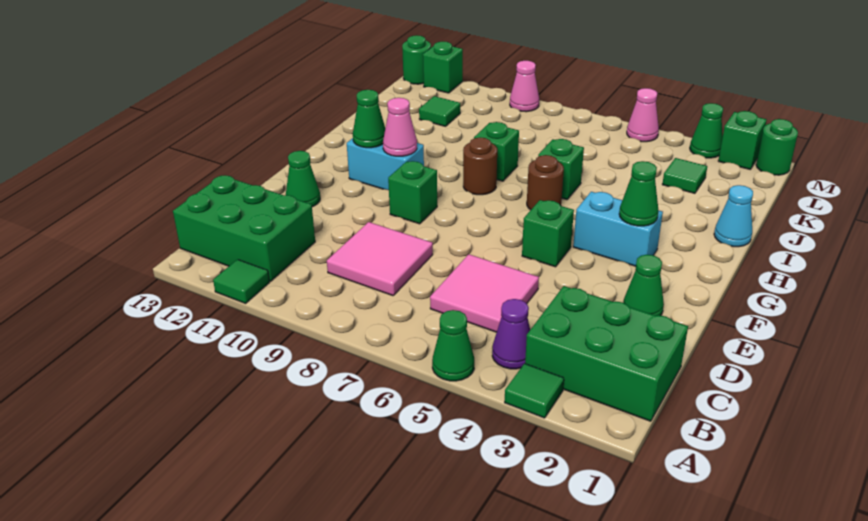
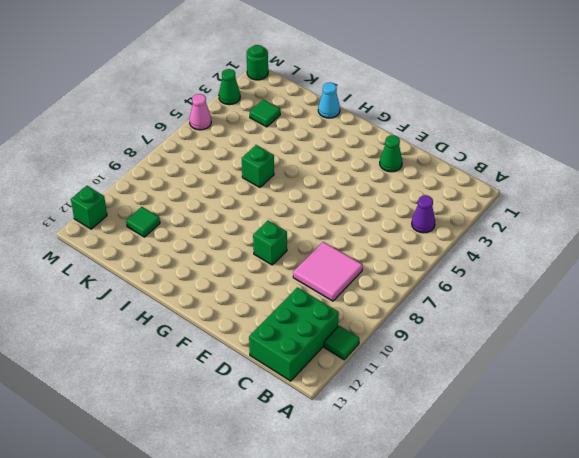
none -> green 1x1 tile [505,364,564,418]
none -> green 1x1 cone [432,310,474,381]
none -> green 2x3 brick [525,286,688,421]
none -> pink 2x2 tile [430,254,539,332]

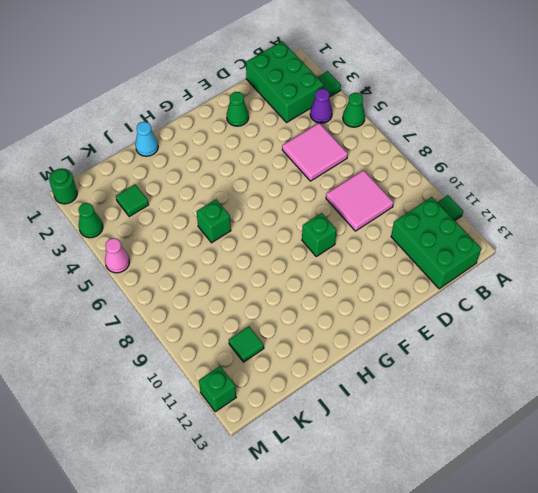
none -> green 1x1 cone [286,151,320,207]
none -> green 1x1 brick [522,200,574,267]
none -> cyan 1x2 brick [573,192,663,266]
none -> cyan 1x2 brick [347,138,424,190]

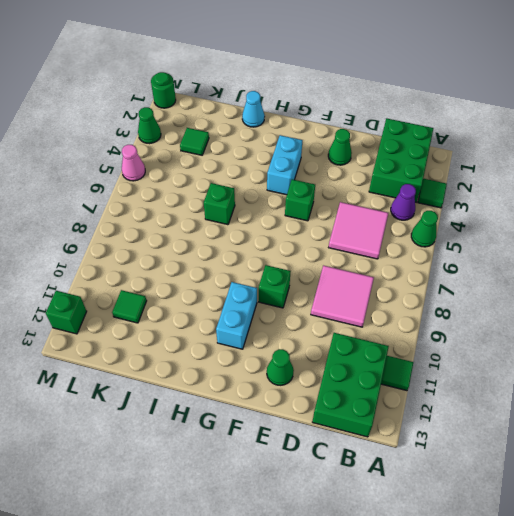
none -> brown 1x1 round brick [527,155,564,210]
none -> brown 1x1 round brick [463,138,497,195]
none -> green 1x1 brick [474,122,519,181]
none -> green 1x1 brick [718,111,767,169]

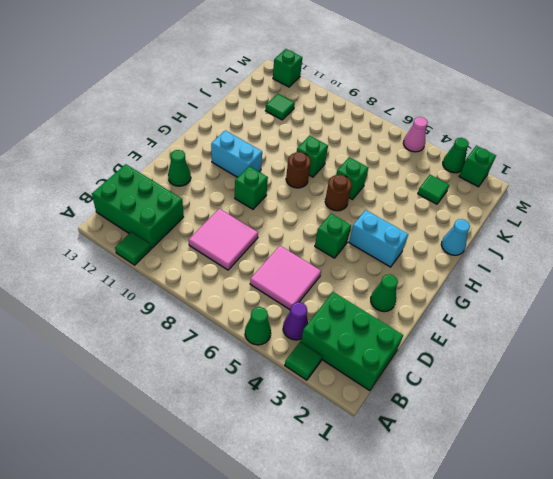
none -> green 1x1 round brick [756,119,798,175]
none -> pink 1x1 cone [510,61,539,112]
none -> green 1x1 round brick [402,35,431,84]
none -> green 1x1 cone [619,161,659,226]

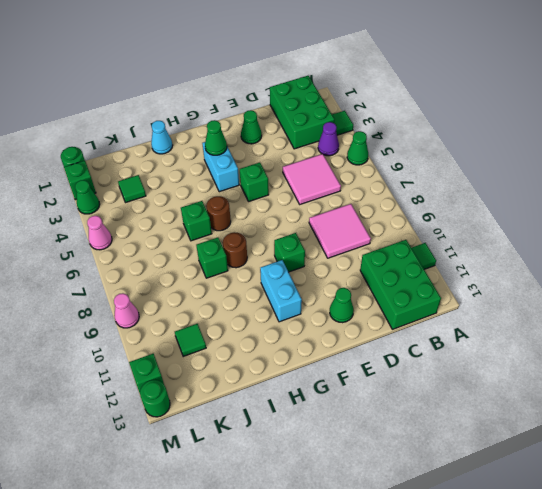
none -> pink 1x1 cone [383,98,417,156]
none -> green 1x1 cone [353,90,385,148]

